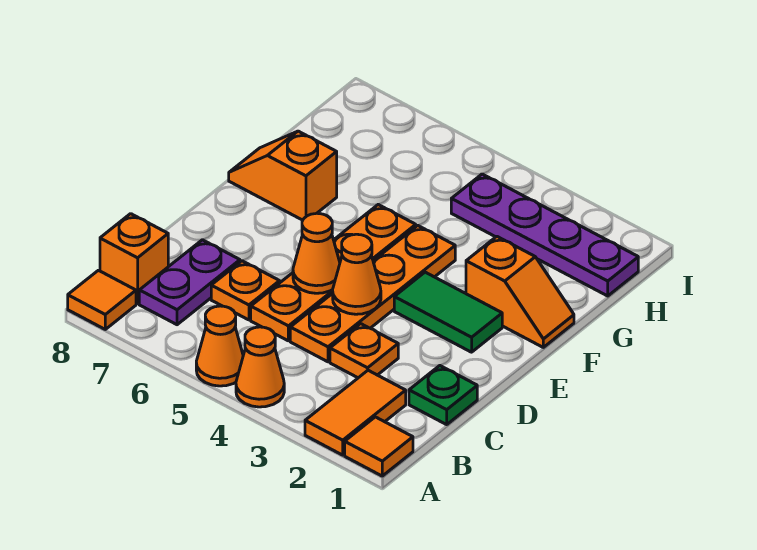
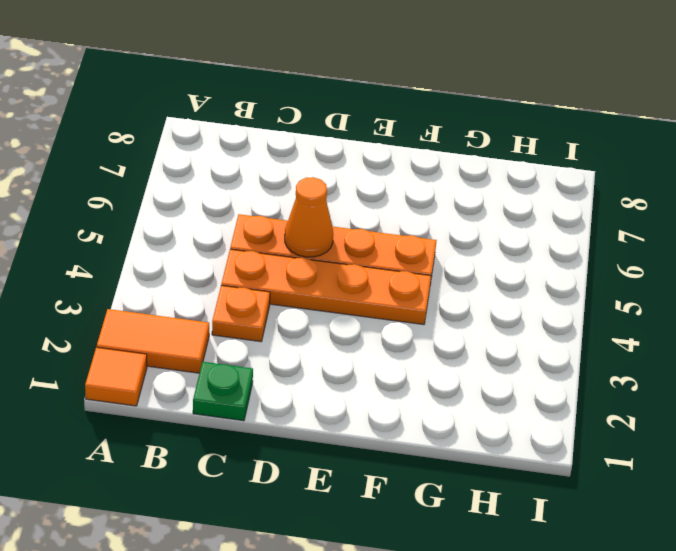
none -> orange 1x1 cone [236,327,284,407]
none -> orange 1x1 cone [196,306,243,386]
none -> orange 1x1 tile [68,270,136,329]

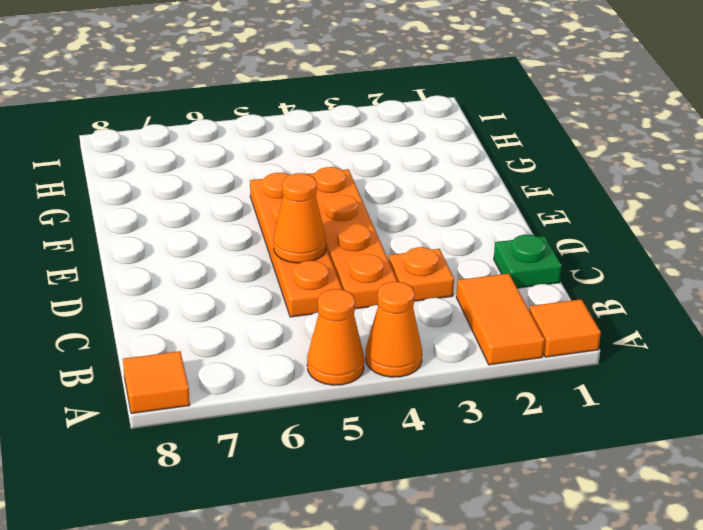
none -> purple 1x2 plate [139,240,240,325]
none -> orange 1x1 brick [100,214,168,304]
none -> orange 1x1 plate [211,261,280,320]

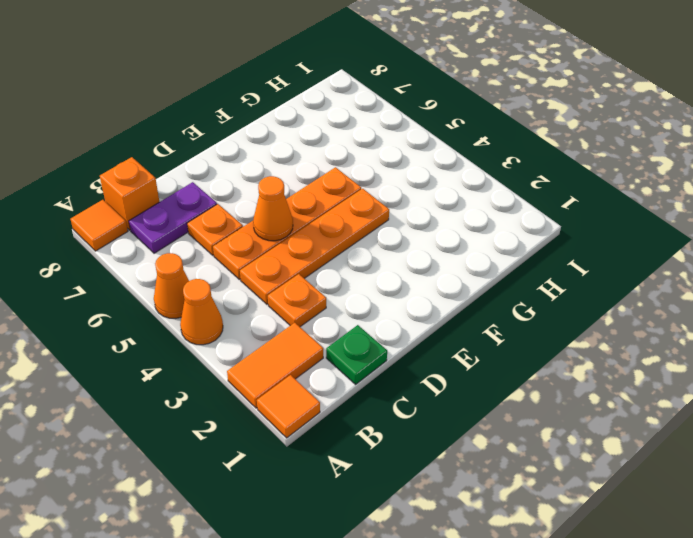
none -> green 1x2 tile [394,272,502,352]
none -> orange 1x2 slope [466,237,574,347]
none -> orange 1x2 slope [229,131,337,220]

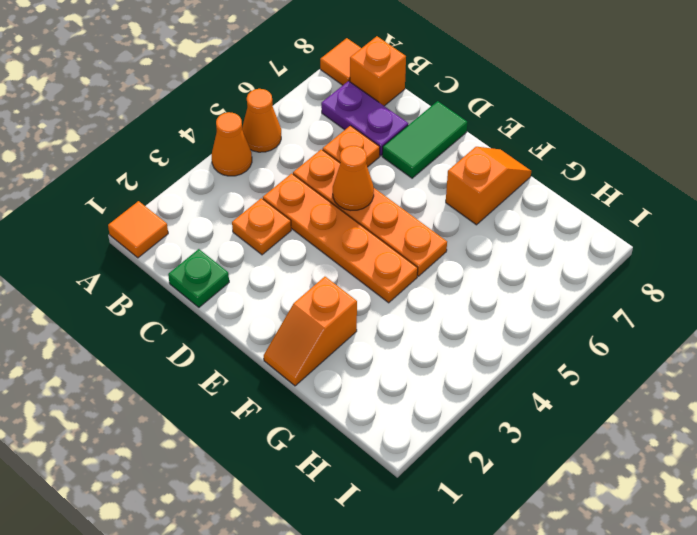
green 1x2 tile [382,101,467,178] -> green 1x2 tile moved to [394,272,502,352]
none -> orange 1x2 tile [305,370,406,455]
none -> purple 1x4 plate [451,174,638,296]
none -> orange 1x1 cone [333,234,381,314]

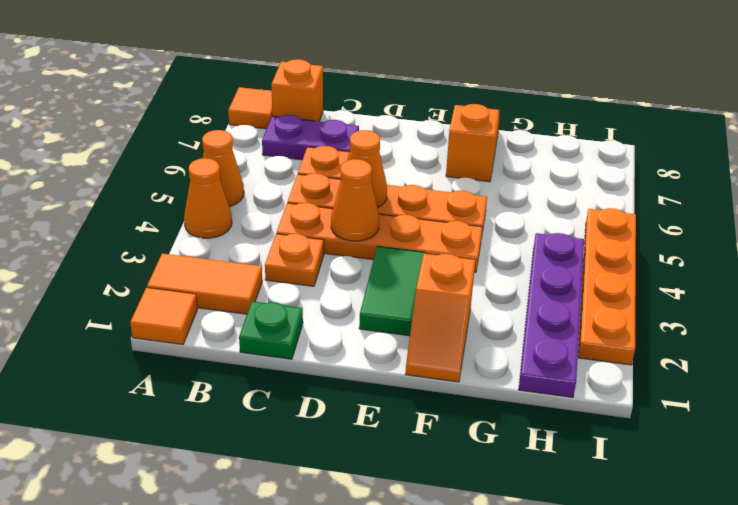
orange 1x4 plate [578,208,636,365] -> none

